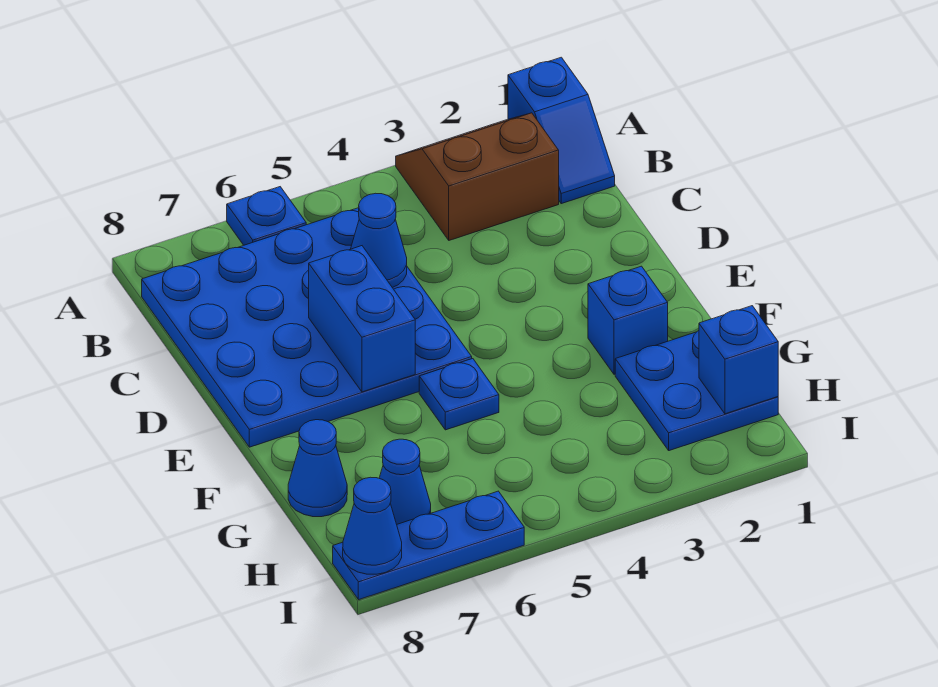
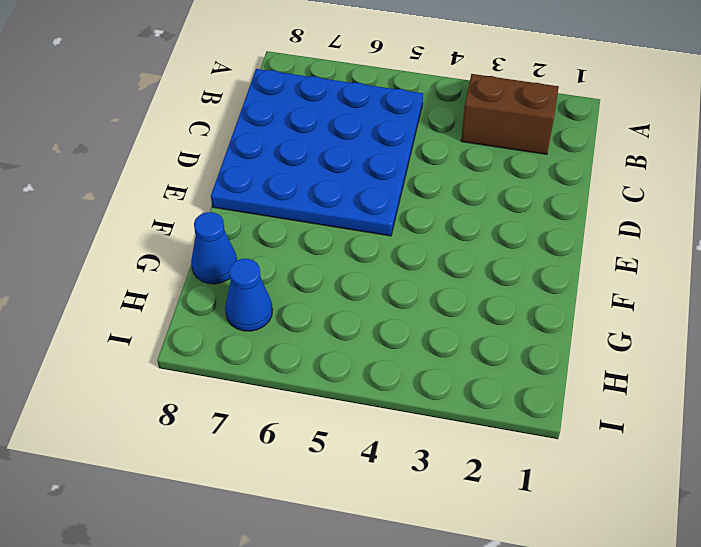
none -> blue 1x2 slope [508,57,615,204]
none -> blue 1x1 plate [227,187,306,245]
none -> blue 1x1 brick [588,266,668,374]

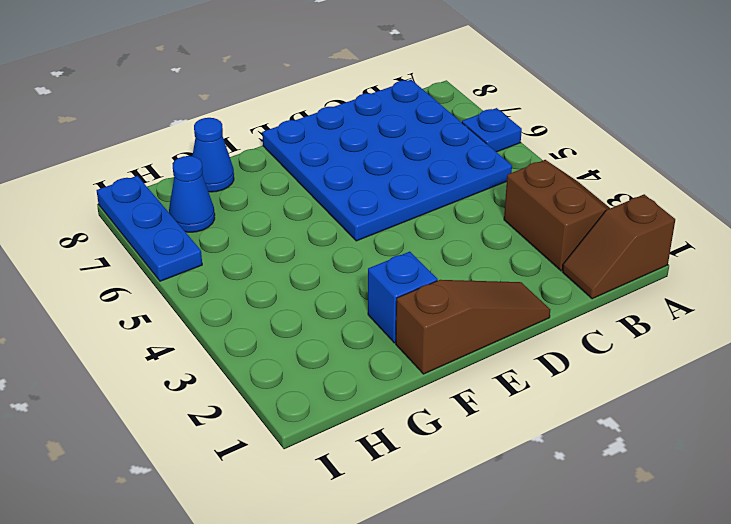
brown 1x2 slope [562,194,675,299] -> blue 1x2 slope [508,57,615,204]
brown 1x3 slope [396,280,550,374] -> none
none -> blue 1x1 plate [419,359,499,430]
none -> blue 2x2 plate [615,331,778,451]
none -> blue 1x1 cone [351,193,407,288]

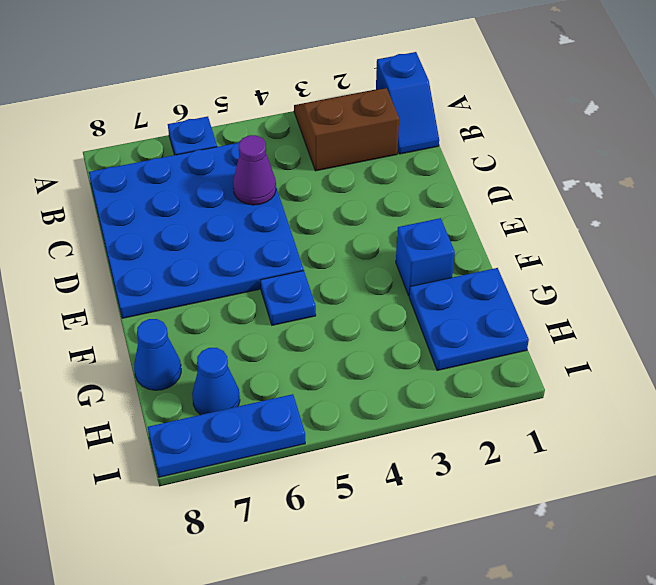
purple 1x1 cone [233,135,276,205] -> blue 1x1 cone [351,193,407,288]
none -> blue 1x2 brick [309,246,415,392]
none -> blue 1x1 brick [699,306,778,414]
none -> blue 1x1 cone [343,477,402,574]

